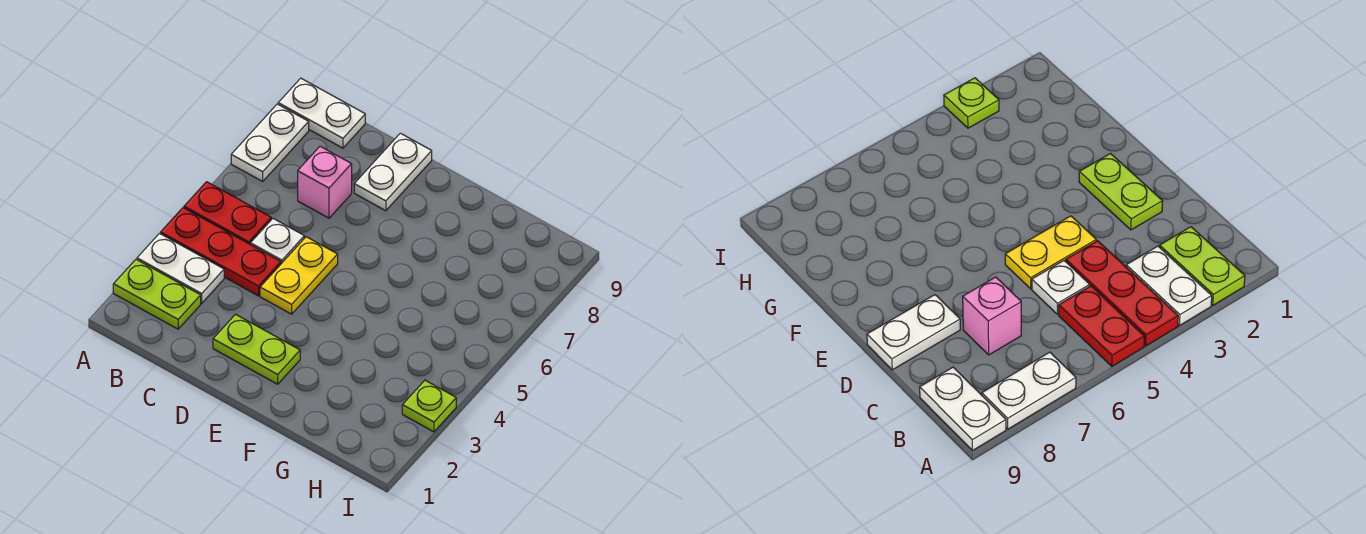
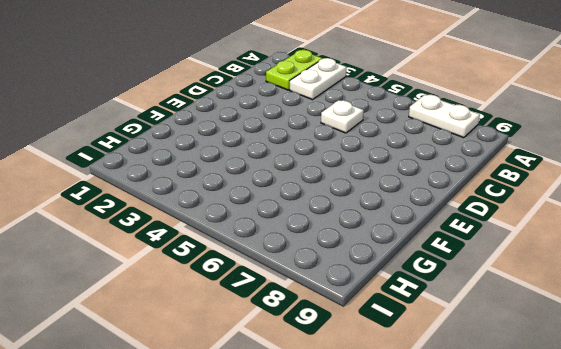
none -> red 1x3 plate [161,208,281,296]
none -> red 1x2 plate [184,182,271,244]
none -> white 1x2 plate [278,78,365,148]

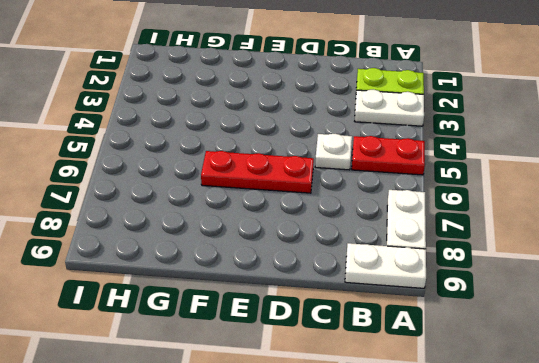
red 1x3 plate [201,151,314,193] -> red 1x3 plate moved to [161,208,281,296]
none -> pink 1x1 brick [298,146,352,218]
none -> lime 1x2 plate [213,314,300,384]
none -> yellow 1x2 plate [260,237,338,314]

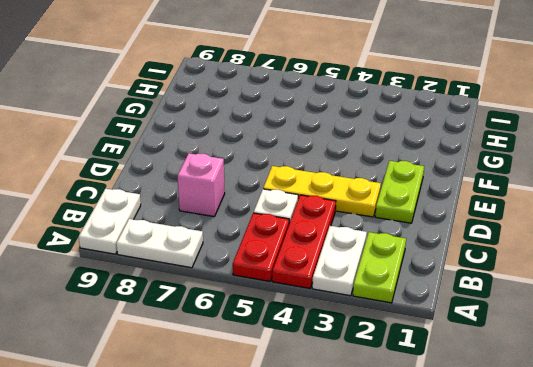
yellow 1x3 plate [263,166,381,217] -> yellow 1x2 plate [260,237,338,314]
none -> white 1x2 plate [354,133,432,211]
none -> lime 1x1 plate [402,380,456,432]

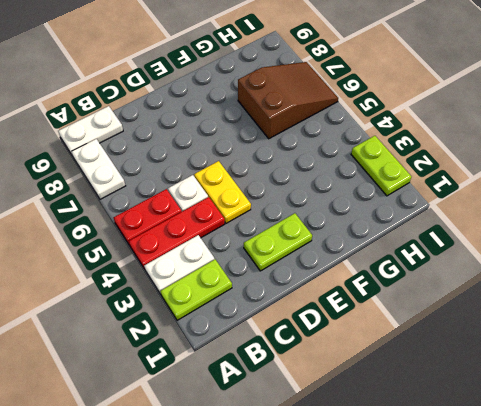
brown 2x3 slope [238,62,338,139] -> none
lime 1x2 plate [351,136,412,196] -> lime 1x1 plate [402,380,456,432]
none -> pink 1x1 brick [298,146,352,218]
none -> white 1x2 plate [354,133,432,211]

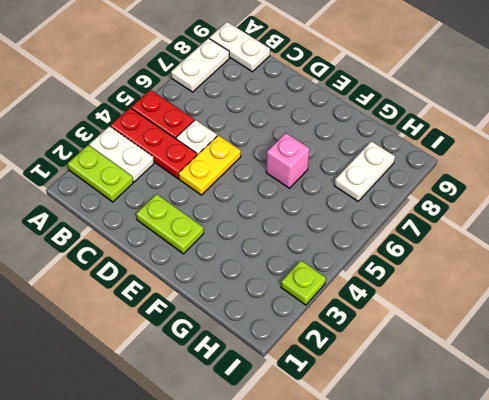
pink 1x1 brick [266,133,309,188] -> pink 1x1 brick moved to [298,146,352,218]
white 1x2 plate [334,141,395,201] -> white 1x2 plate moved to [354,133,432,211]

